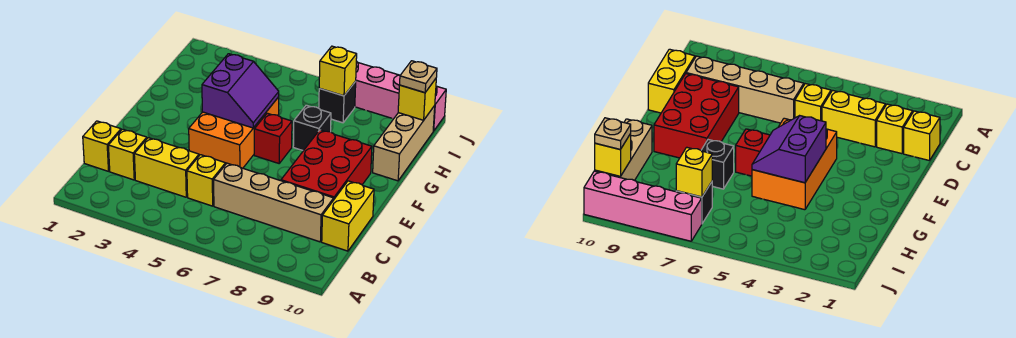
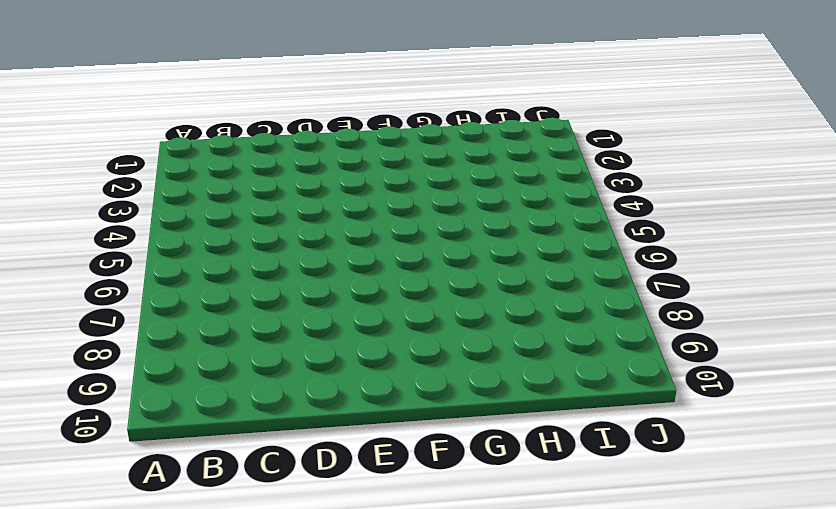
none -> yellow 1x1 brick [83,121,121,171]
none -> yellow 1x1 brick [108,129,147,180]
none -> yellow 1x2 brick [134,138,199,197]

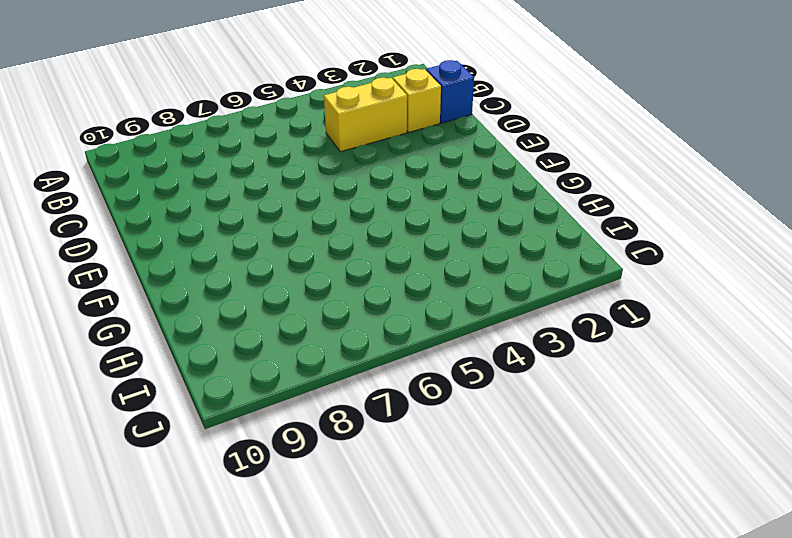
blue 1x1 brick [426,60,474,123] -> yellow 1x1 brick [83,121,121,171]
none -> yellow 1x1 brick [187,155,226,206]
none -> tan 1x4 brick [214,163,334,242]
none -> yellow 1x2 brick [322,181,374,251]

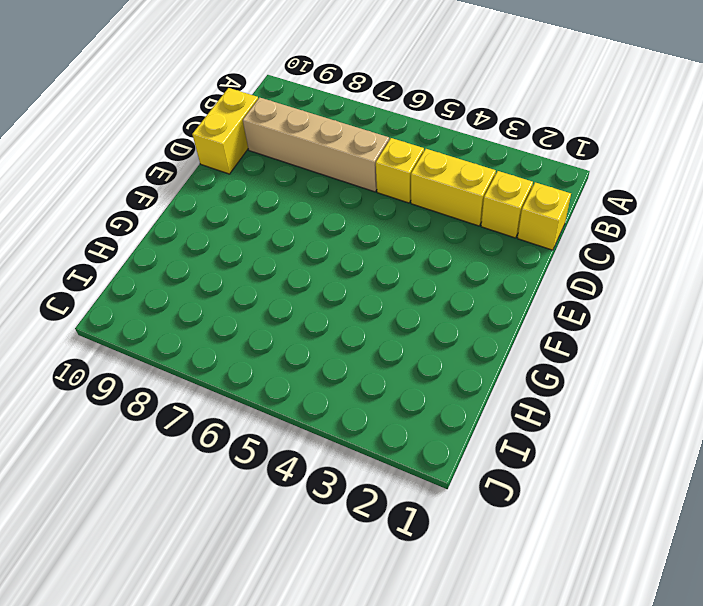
none -> red 2x3 brick [281,130,372,199]
none -> orange 2x3 brick [189,97,279,168]
none -> red 1x1 brick [254,113,292,163]

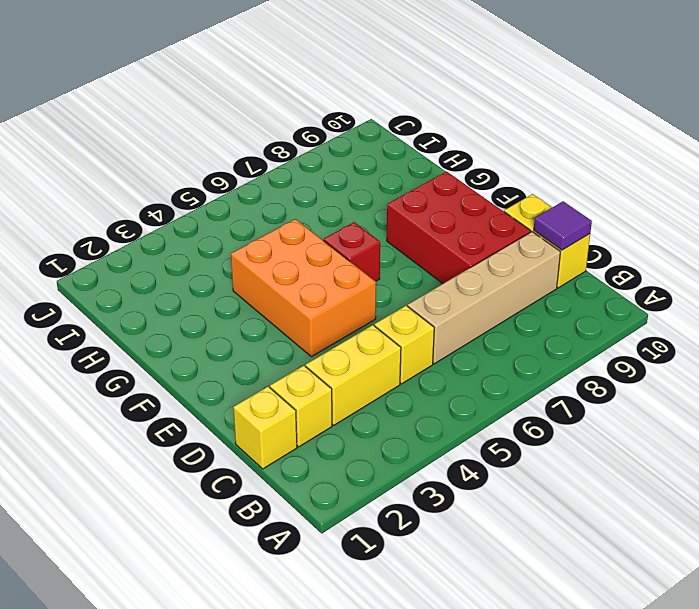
purple 1x1 tile [534,201,592,250] -> none
none -> black 1x1 brick [293,105,331,151]
none -> tan 1x3 brick [373,106,435,181]
none -> black 1x1 brick [319,81,356,123]

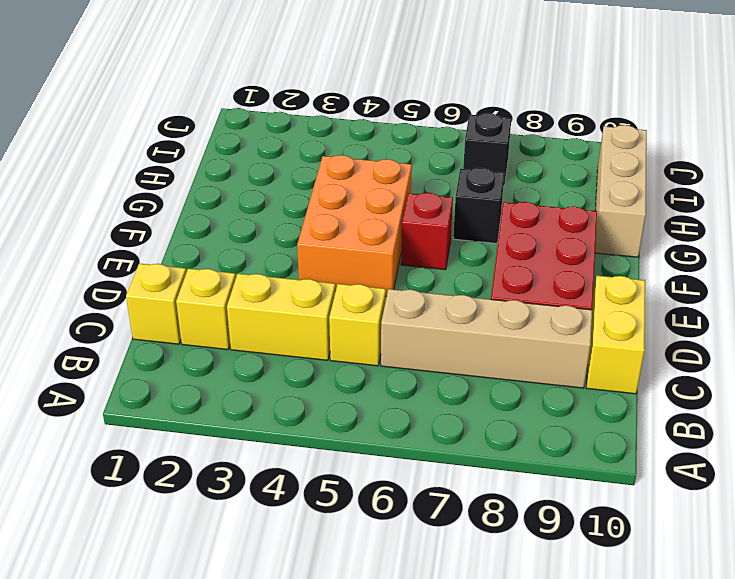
none -> pink 1x4 brick [355,61,446,131]
none -> purple 2x2 slope [202,54,279,128]
none -> yellow 1x1 brick [319,46,357,96]

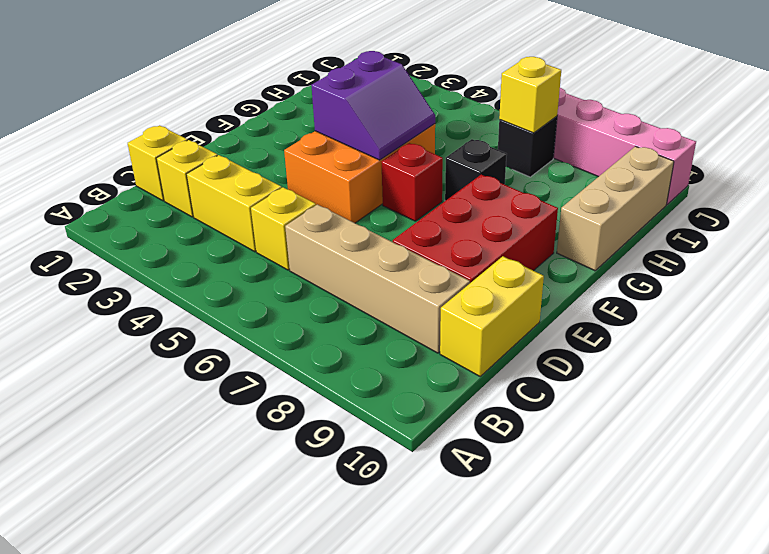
none -> yellow 1x1 brick [398,79,436,120]
none -> tan 1x1 plate [400,61,437,93]

